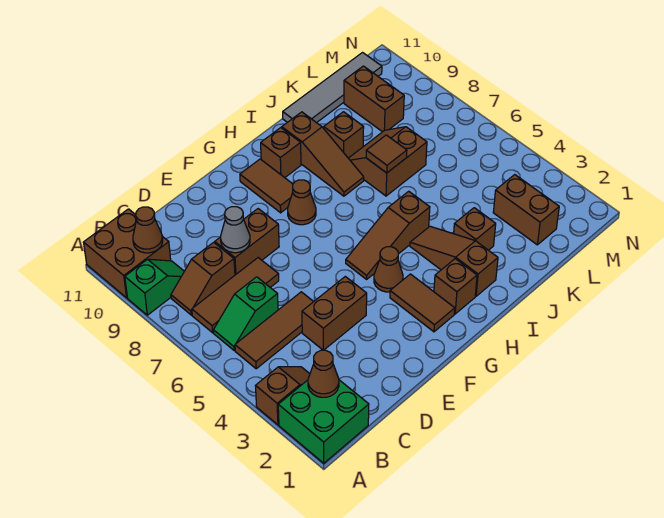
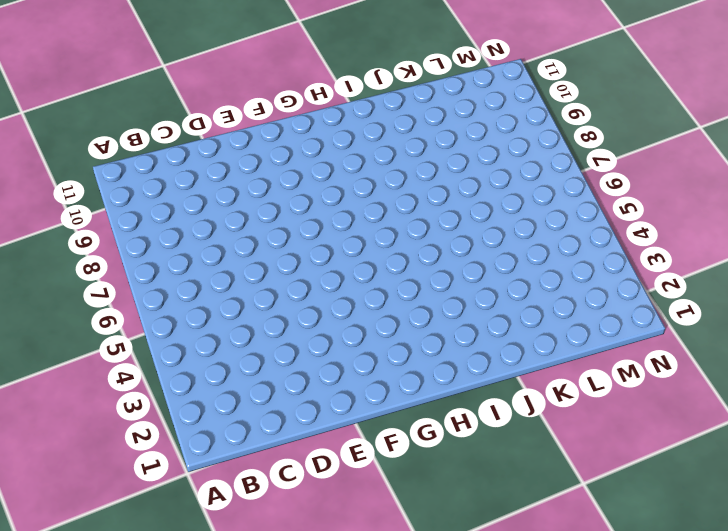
none -> green 2x2 brick [278,380,369,463]
none -> brown 1x2 slope [256,367,310,425]
none -> green 1x2 slope [125,259,184,315]

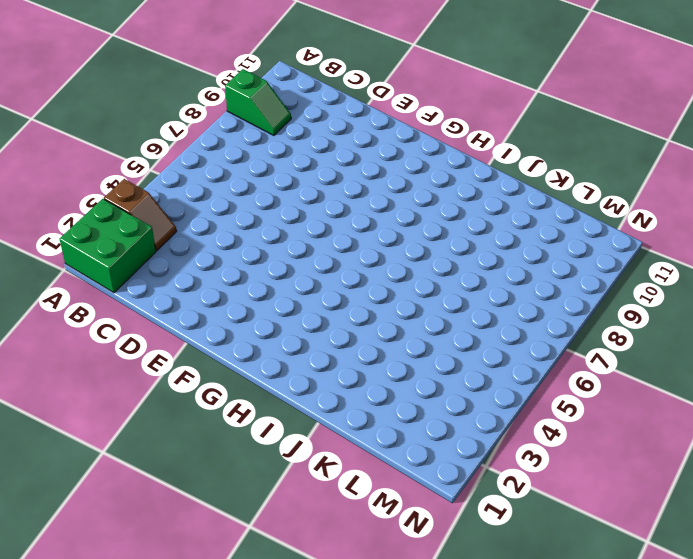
none -> brown 2x2 brick [83,209,171,298]
none -> brown 1x3 tile [235,292,314,369]
none -> green 1x2 slope [214,277,278,350]

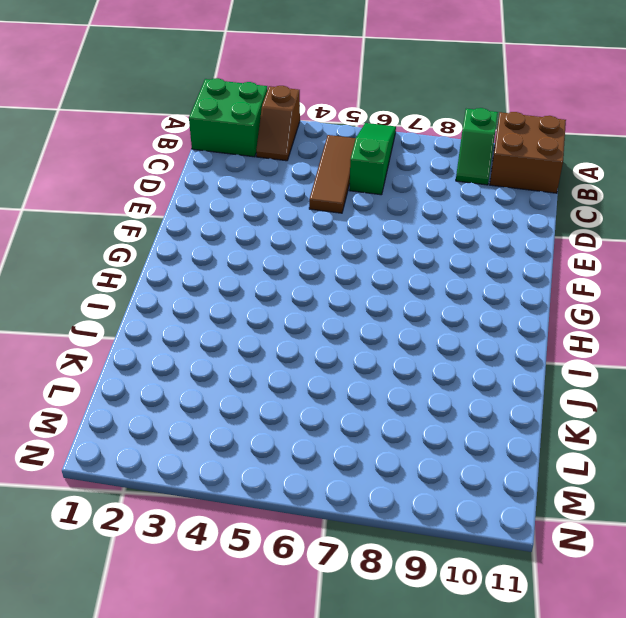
green 1x3 slope [350,123,396,195] -> green 1x2 slope [214,277,278,350]
none -> brown 1x3 tile [192,258,279,333]
none -> brown 1x2 slope [171,242,235,315]
none -> brown 1x2 brick [302,277,367,350]

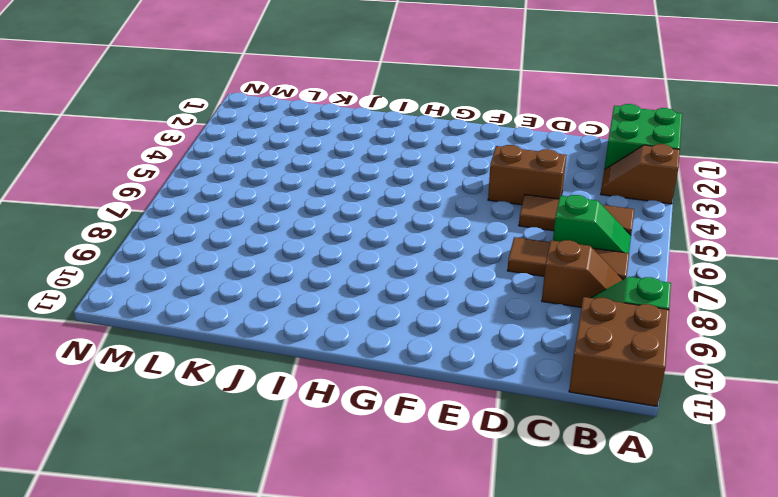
none -> brown 1x2 brick [215,209,279,275]
none -> brown 1x2 tile [390,274,455,332]
none -> brown 1x1 cone [374,247,403,292]

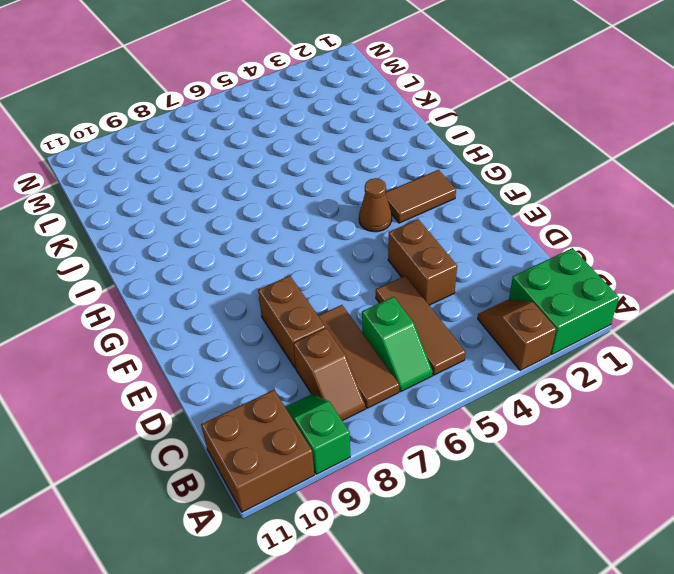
none -> brown 1x3 slope [346,191,430,279]
none -> brown 1x1 cone [288,180,316,225]
none -> brown 1x2 tile [240,159,293,213]

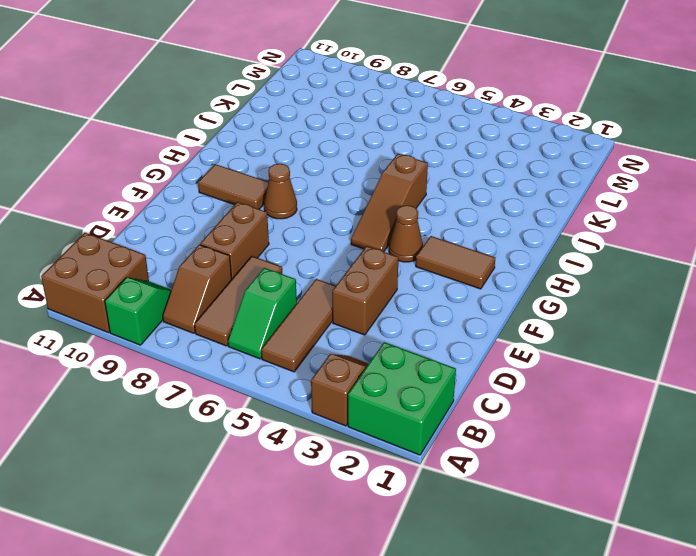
none -> brown 1x1 brick [434,259,477,314]
none -> brown 1x1 brick [261,128,301,178]
none -> brown 1x3 slope [410,226,498,296]

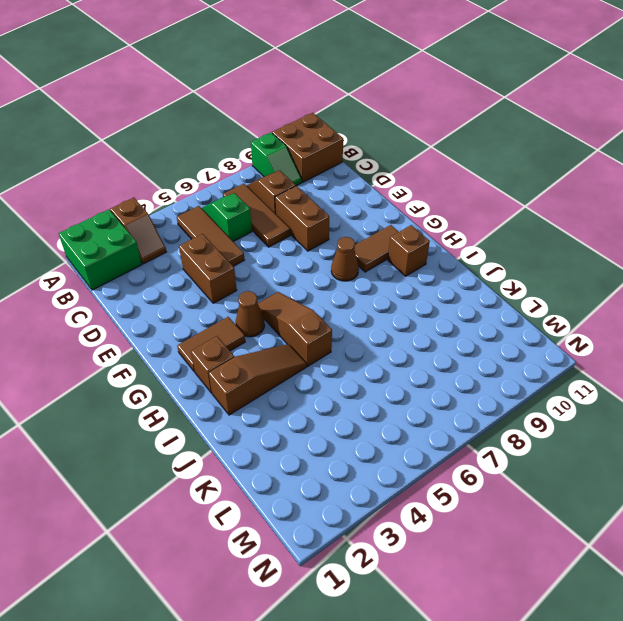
none -> brown 1x3 slope [282,112,364,196]
none -> brown 1x1 brick [454,208,496,250]
none -> brown 2x2 slope [348,127,427,196]

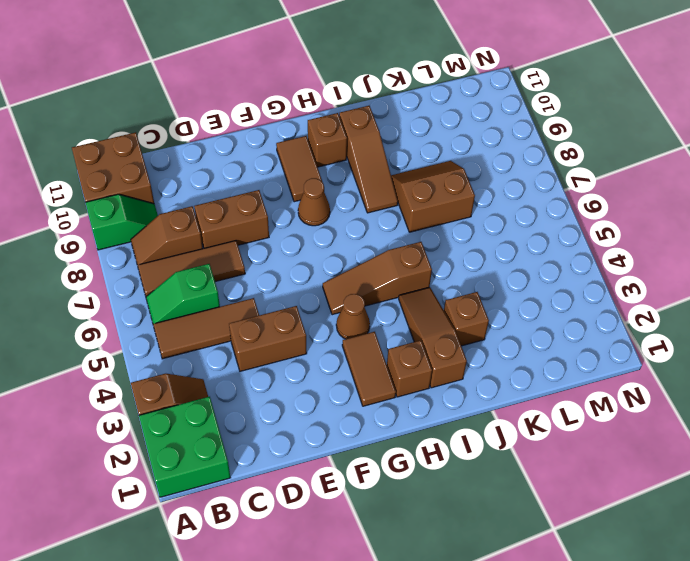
none -> brown 1x1 brick [324,112,364,158]
none -> grey 1x4 tile [283,53,382,123]
none -> brown 1x2 brick [493,175,559,245]

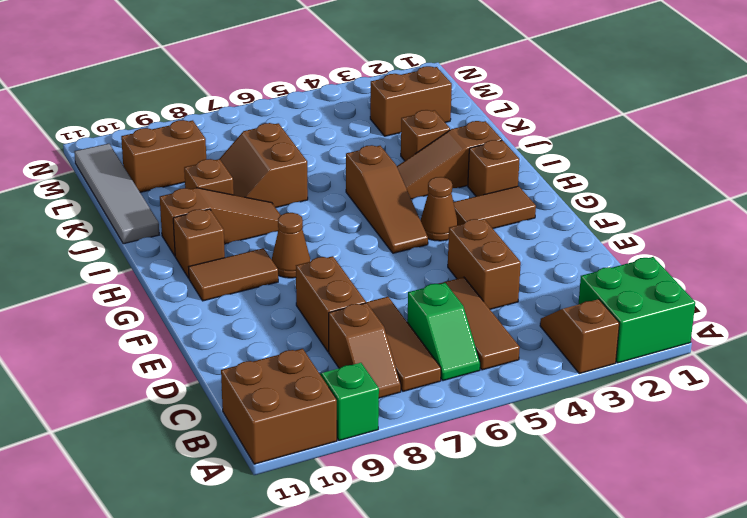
none -> brown 1x1 cone [308,350,339,397]
none -> brown 1x1 cone [133,207,163,253]
none -> grey 1x1 cone [221,207,250,253]

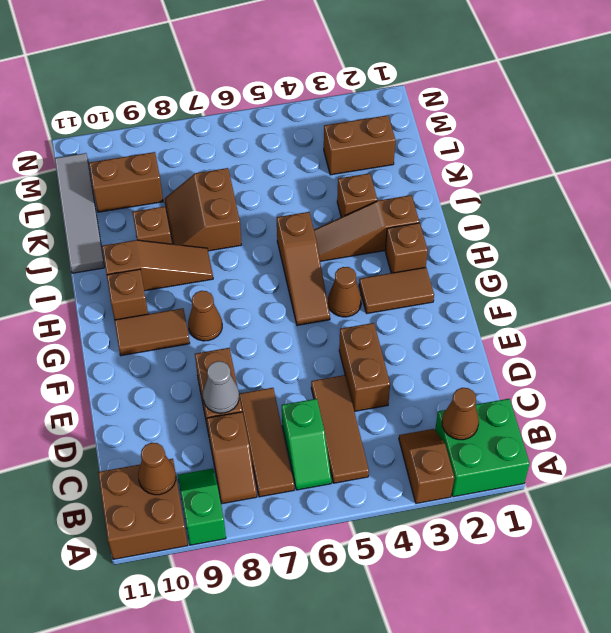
none -> brown 1x1 tile [366,135,407,173]

